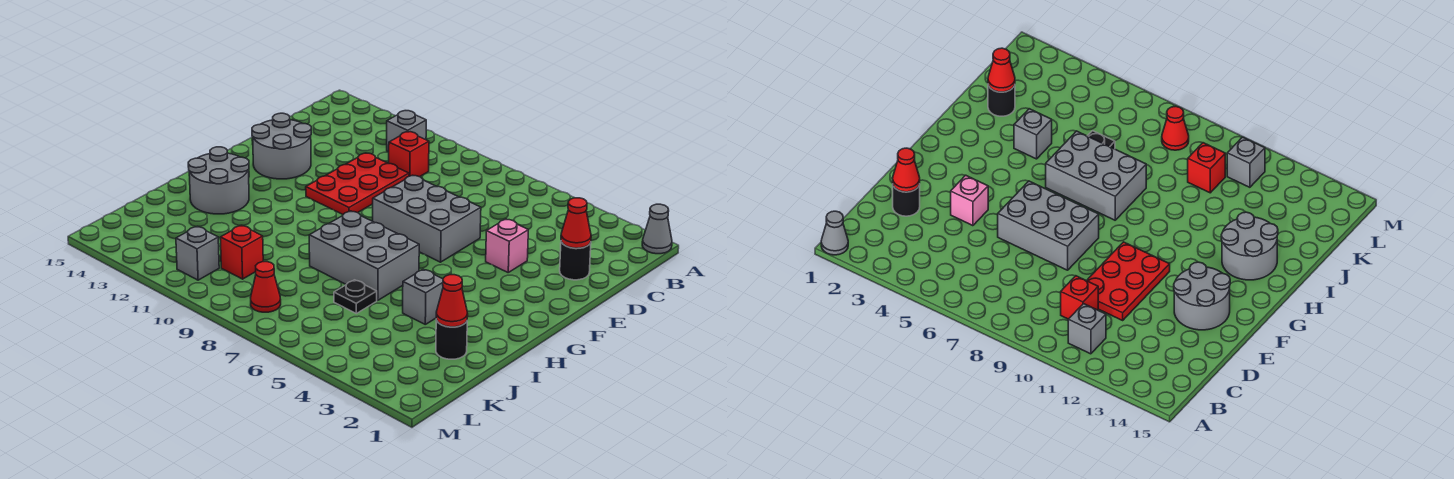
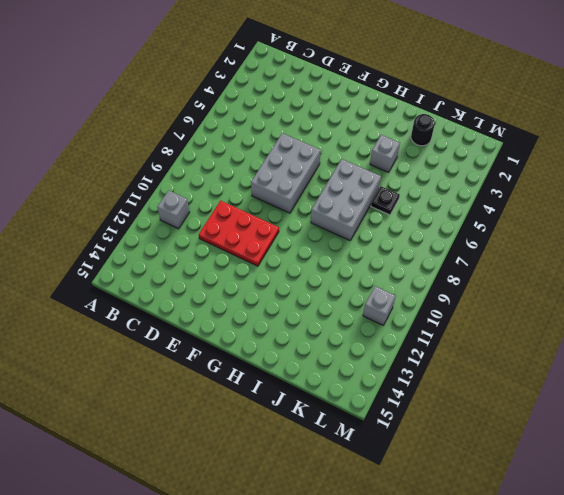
none -> grey 1x1 cone [642,204,672,254]
none -> red 1x1 brick [389,132,429,177]
none -> black 1x1 round brick [560,242,591,280]

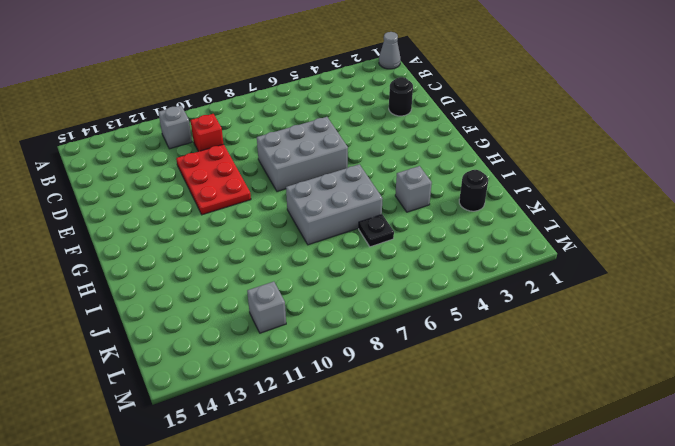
none -> pink 1x1 brick [486,219,528,272]
none -> grey 2x2 round brick [252,113,311,179]
none -> grey 2x2 round brick [188,147,249,214]

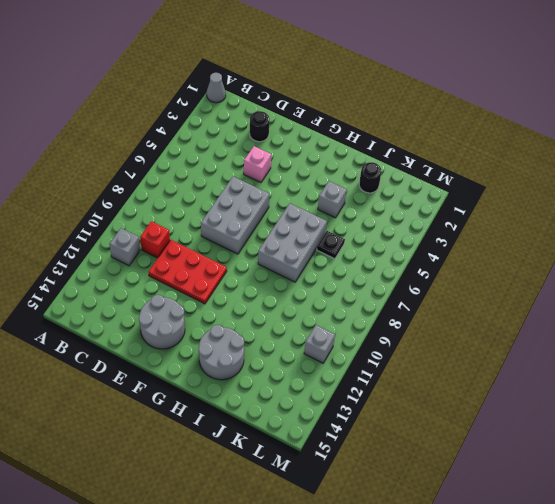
none -> red 1x1 brick [220,225,263,279]
none -> red 1x1 cone [251,262,281,312]
none -> red 1x1 cone [561,198,591,248]

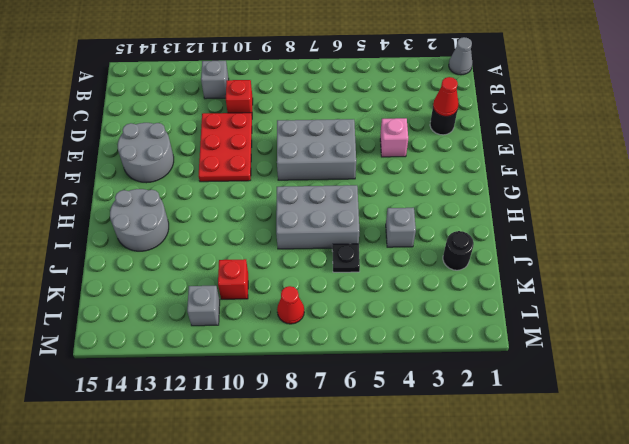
none -> red 1x1 cone [436,275,468,327]

